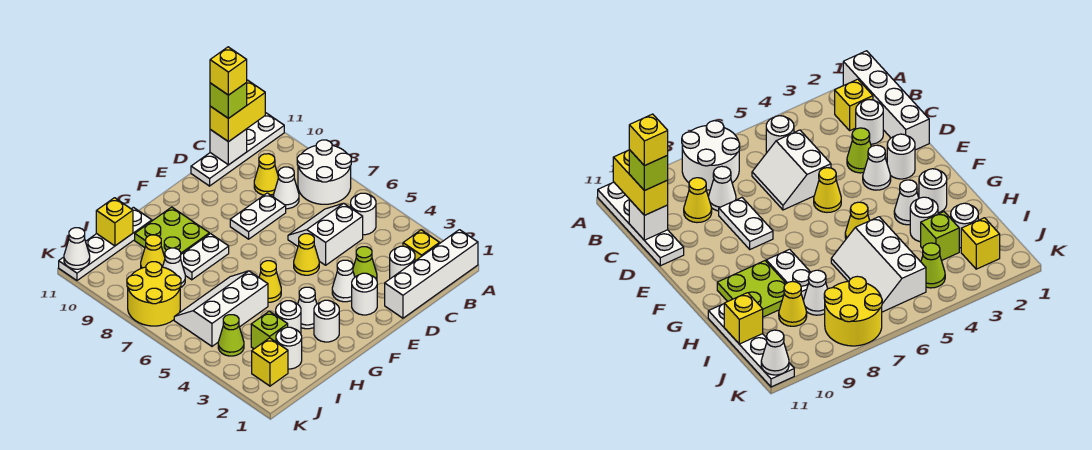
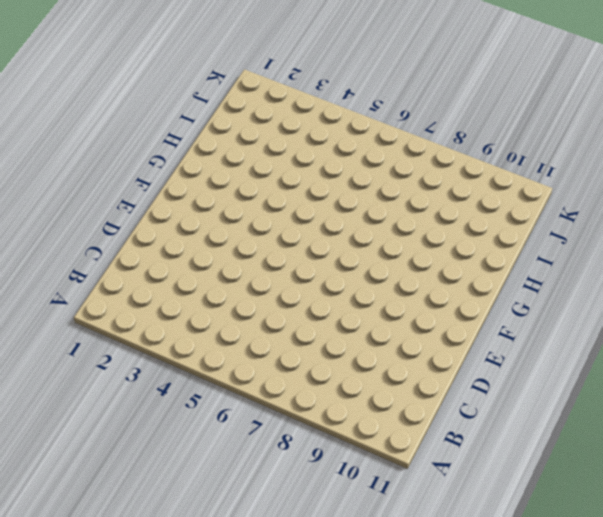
none -> white 1x4 brick [385,230,478,318]
none -> white 2x2 round brick [297,140,351,204]
none -> white 1x4 plate [191,113,284,186]
none -> yellow 1x1 brick [403,230,440,261]

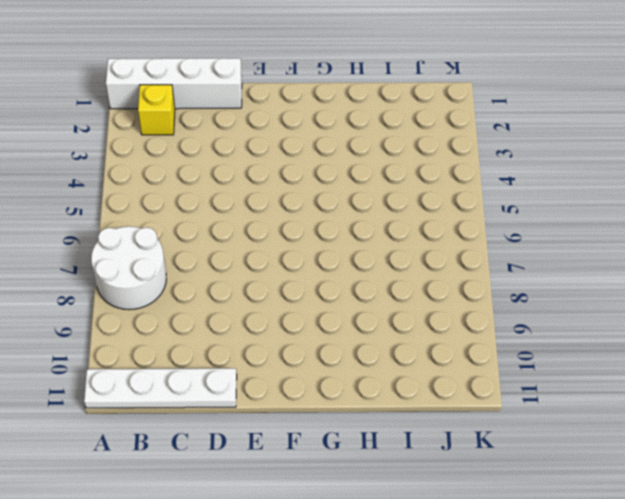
none -> white 1x1 round brick [351,193,376,235]
none -> white 1x1 round brick [390,246,415,279]
none -> white 2x2 slope [288,203,363,265]
none -> white 1x1 cone [274,167,299,209]

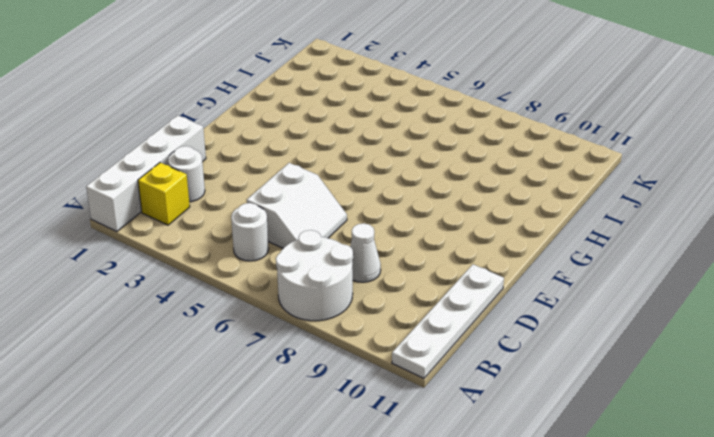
none -> yellow 1x1 cone [254,154,278,195]
none -> lime 1x1 cone [353,247,377,280]
none -> white 1x2 plate [230,193,286,239]
none -> white 1x1 round brick [352,273,377,315]

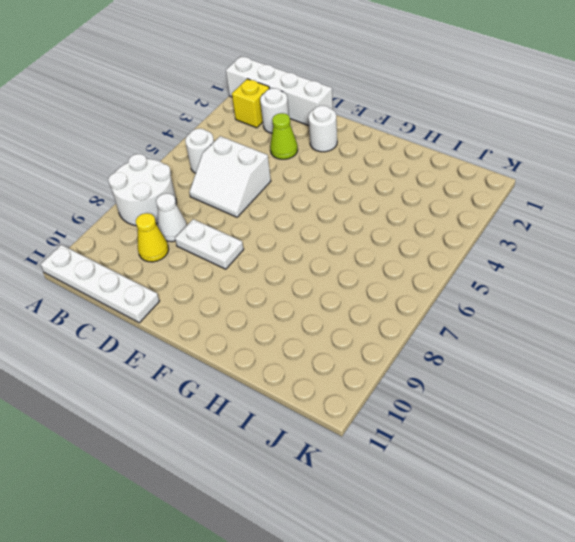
none -> white 1x1 cone [332,260,355,302]
none -> yellow 1x1 cone [294,234,319,275]
none -> white 1x1 round brick [314,300,339,342]
none -> white 1x1 cone [298,287,317,329]

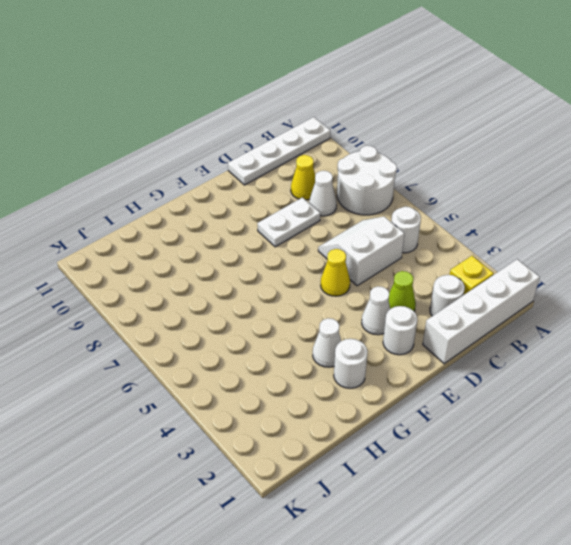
none -> yellow 1x1 cone [259,261,281,302]
none -> white 1x2 plate [181,234,229,280]
none -> lime 2x2 plate [135,207,209,257]
none -> white 1x1 round brick [276,301,301,333]

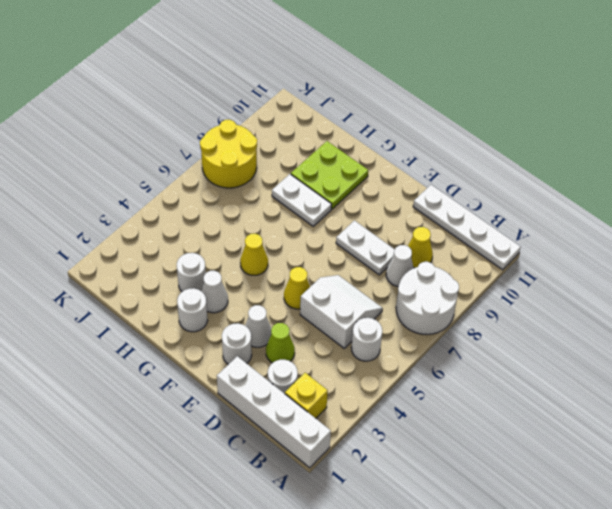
none -> white 2x3 slope [174,271,268,346]
none -> white 1x4 plate [59,207,152,280]
none -> white 1x1 round brick [276,327,302,369]
none -> lime 1x1 brick [251,311,288,349]

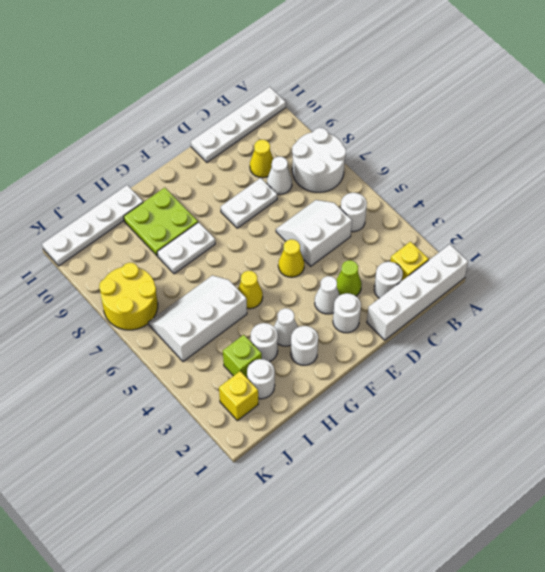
none -> white 1x1 cone [163,248,185,288]
none -> yellow 1x1 cone [141,235,165,268]
none -> lime 1x1 cone [218,315,244,356]
none -> white 1x1 brick [210,129,247,165]

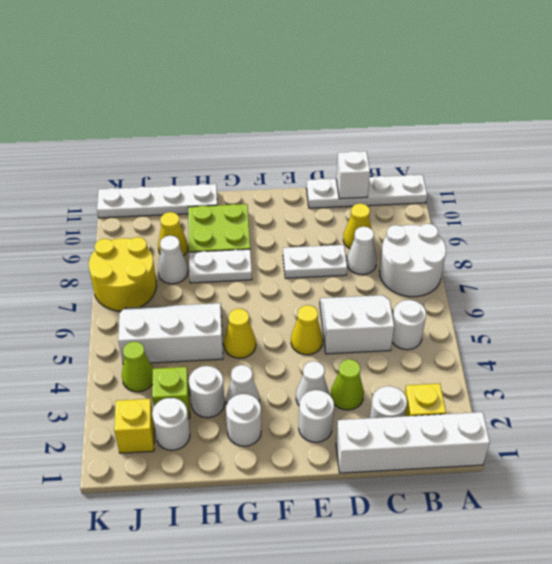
none -> yellow 1x1 brick [96,198,133,246]
none -> white 1x1 cone [64,228,90,269]
none -> yellow 1x2 brick [210,80,265,142]
none -> lime 1x1 brick [210,83,247,118]

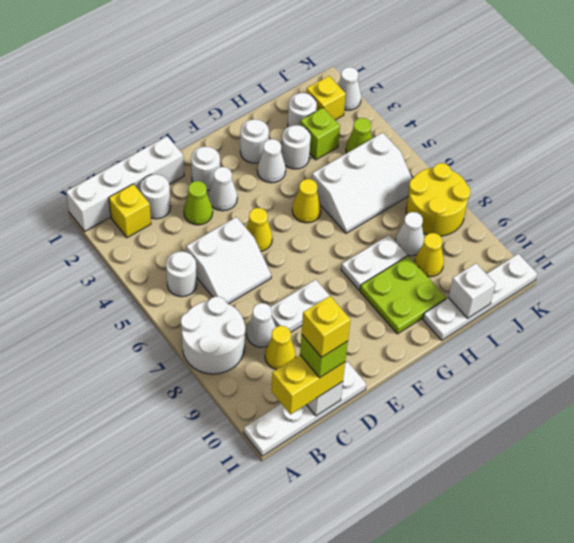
white 1x1 brick [448,263,496,319] -> yellow 1x1 brick [96,198,133,246]
white 1x1 cone [338,67,361,110] -> white 1x1 cone moved to [64,228,90,269]

